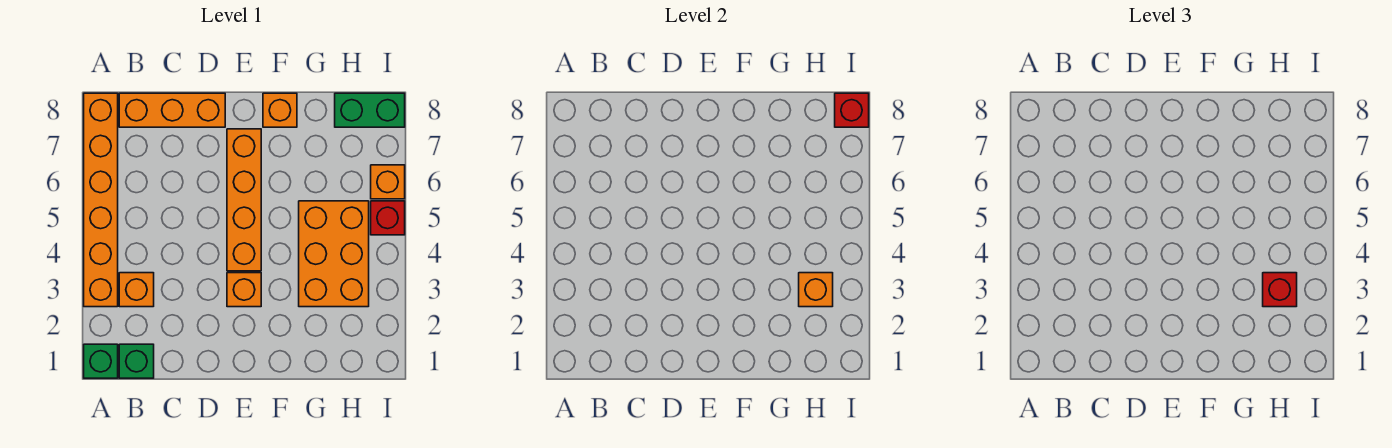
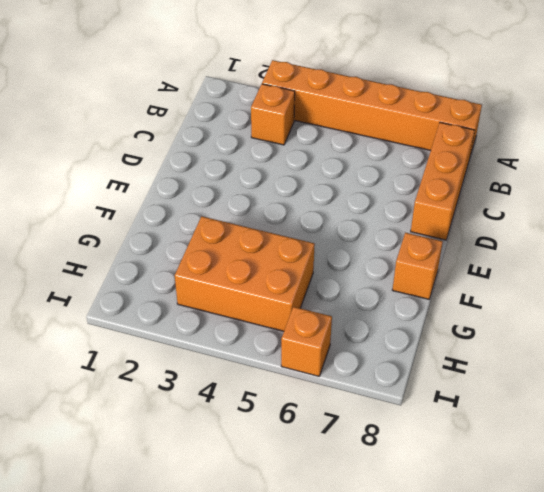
none -> green 1x1 brick [84,344,118,378]
none -> green 1x1 brick [119,344,154,378]
none -> orange 1x1 brick [227,273,261,307]

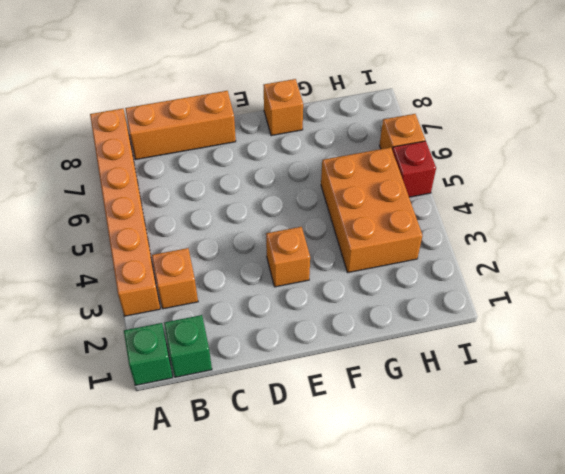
none -> orange 1x4 brick [227,129,261,271]
none -> green 1x2 brick [335,93,405,127]
none -> orange 1x1 brick [799,273,833,307]

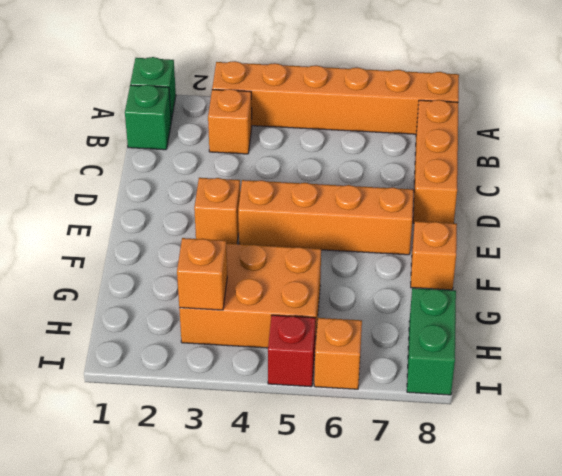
none -> red 1x1 brick [835,93,869,127]
none -> red 1x1 brick [1263,273,1297,307]

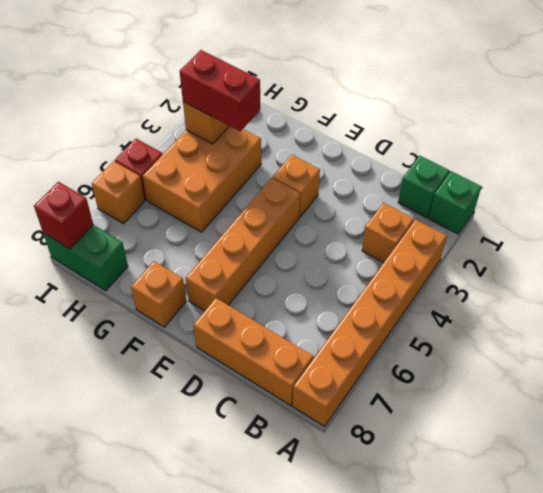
red 1x2 brick [179,50,260,131] -> red 1x1 brick [1263,273,1297,307]

